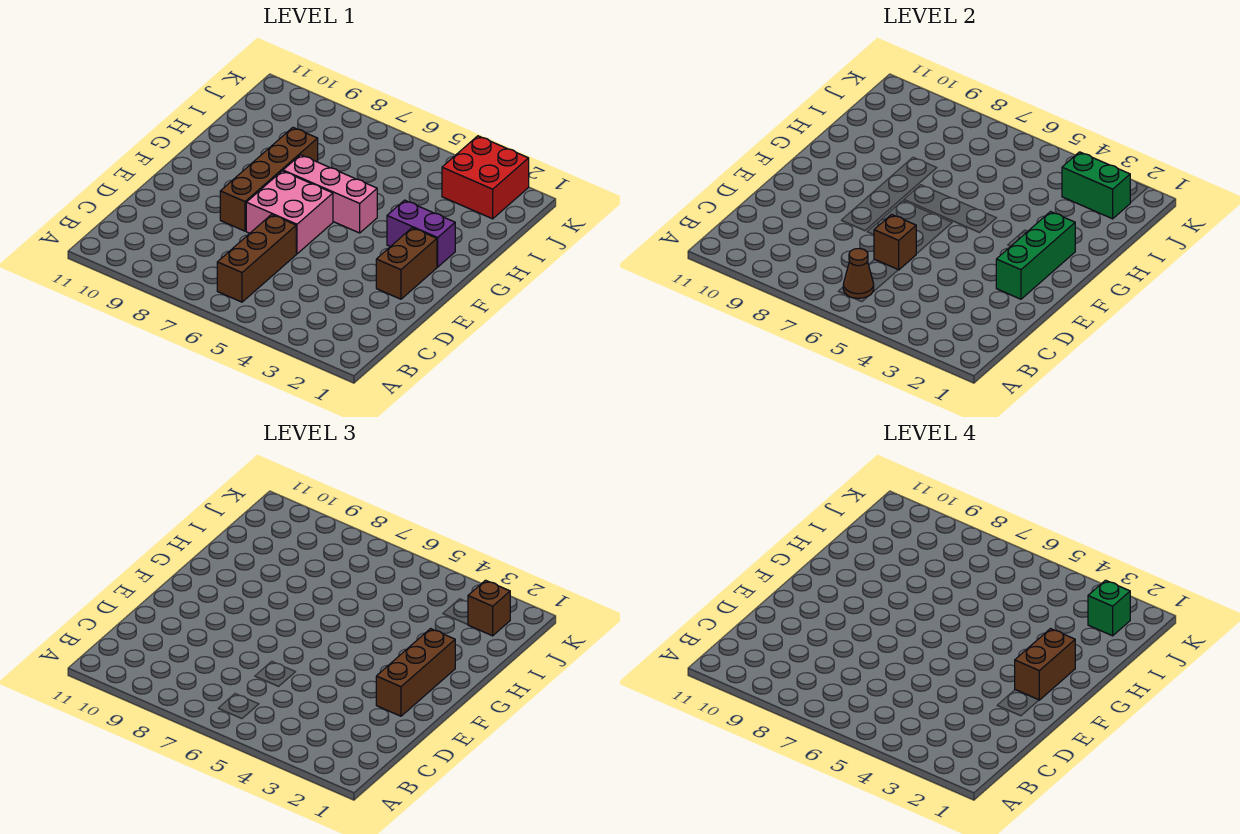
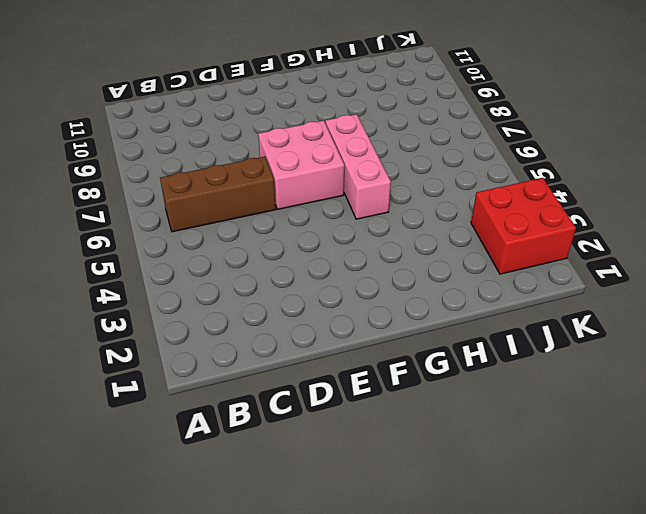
none -> brown 1x2 brick [376,228,437,299]
none -> brown 1x4 brick [220,128,318,231]
none -> purple 1x2 brick [387,200,455,267]

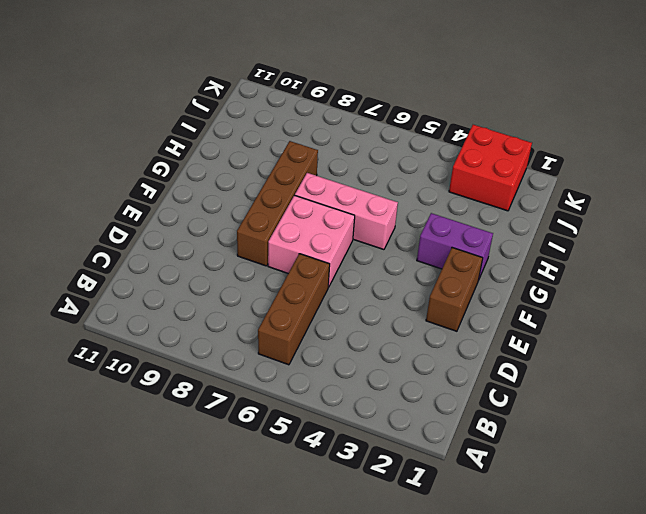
none -> brown 1x1 cone [843,248,874,298]
none -> brown 1x1 brick [874,215,916,270]
none -> green 1x3 brick [996,212,1075,299]

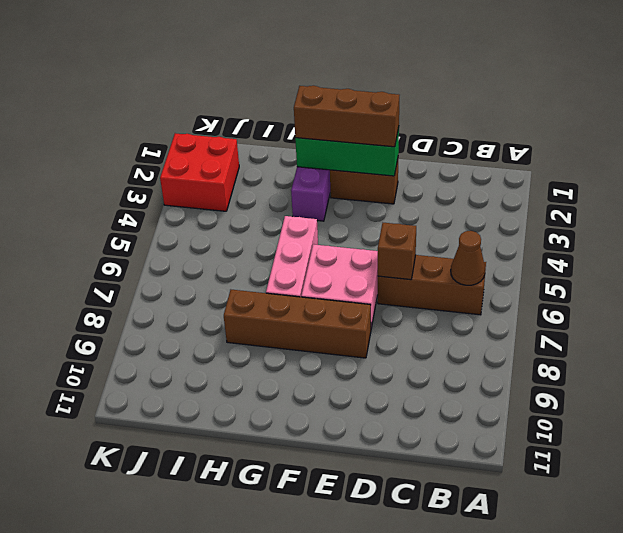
none -> green 1x2 brick [1062,152,1130,219]
none -> brown 1x1 brick [468,580,510,636]
none -> brown 1x2 brick [1015,629,1075,700]

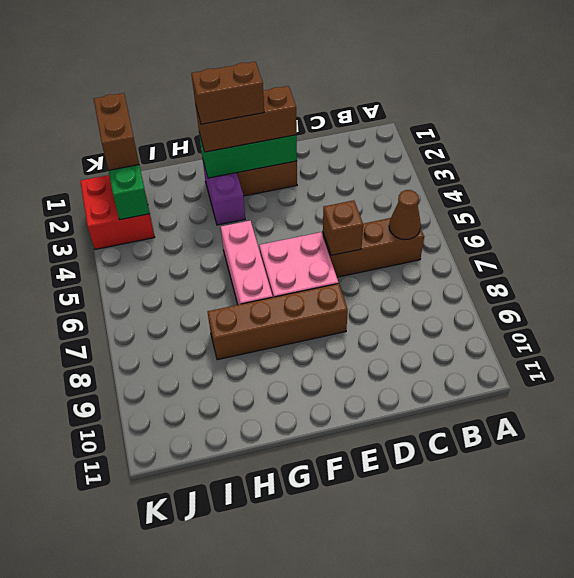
brown 1x2 brick [94,93,139,170] -> brown 1x1 brick [468,580,510,636]
none -> green 1x1 brick [1088,580,1130,636]

